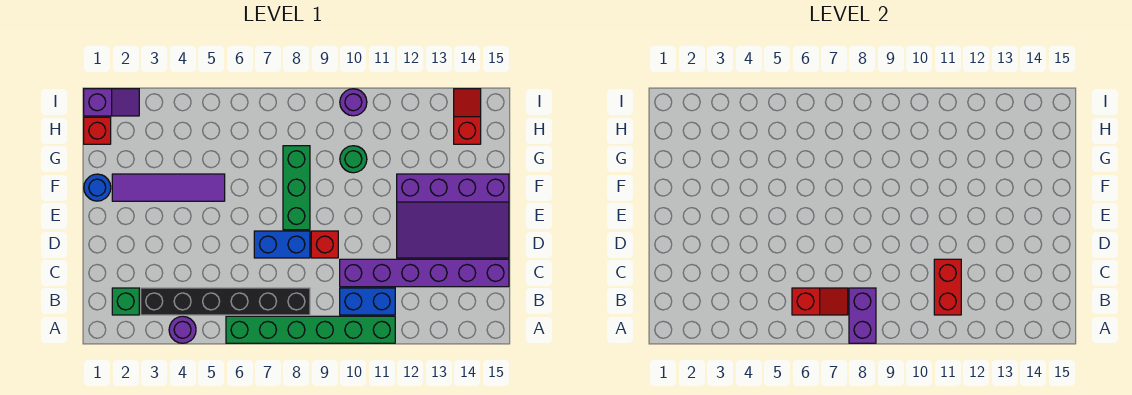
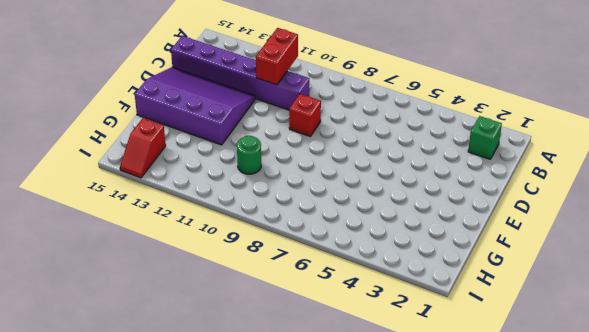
none -> purple 1x1 round brick [169,316,196,343]
none -> green 1x6 brick [226,316,395,343]
none -> black 1x6 brick [141,288,310,315]

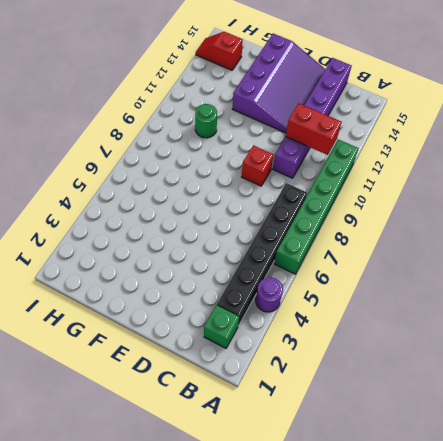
none -> blue 1x2 brick [340,288,395,315]
none -> blue 1x2 brick [254,231,310,258]
none -> green 1x3 brick [283,146,310,230]

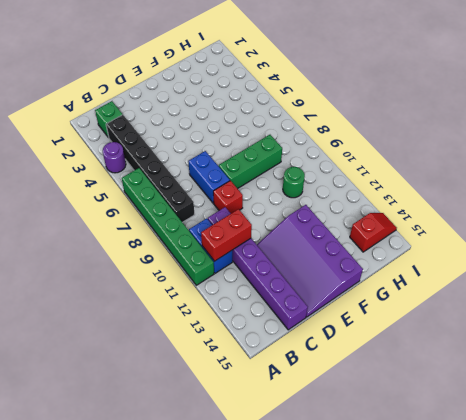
none -> blue 1x1 round brick [84,174,111,201]
none -> purple 1x4 tile [112,174,225,201]
none -> red 1x1 brick [84,117,111,144]

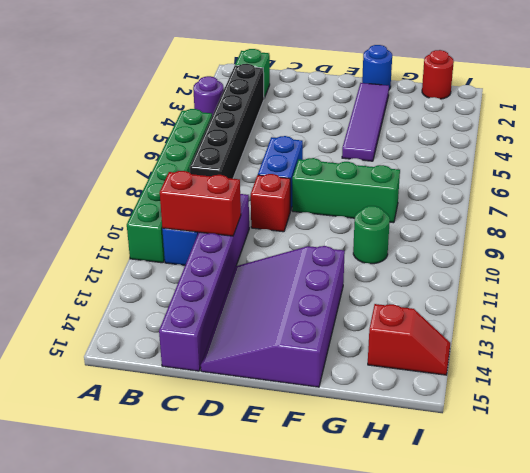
red 1x1 round brick [422,50,454,99] -> red 1x1 brick [84,117,111,144]
none -> purple 1x2 slope [84,89,139,116]
none -> purple 1x1 round brick [340,89,367,116]
none -> purple 1x2 brick [849,288,876,343]

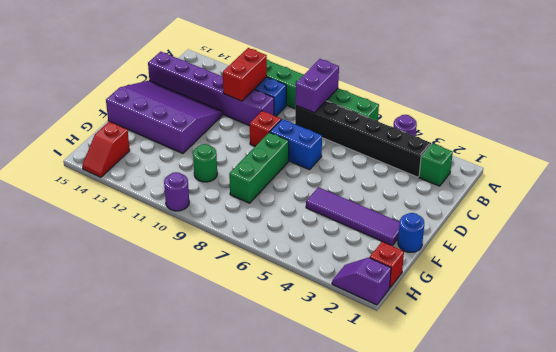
none -> red 1x2 slope [792,288,848,315]

